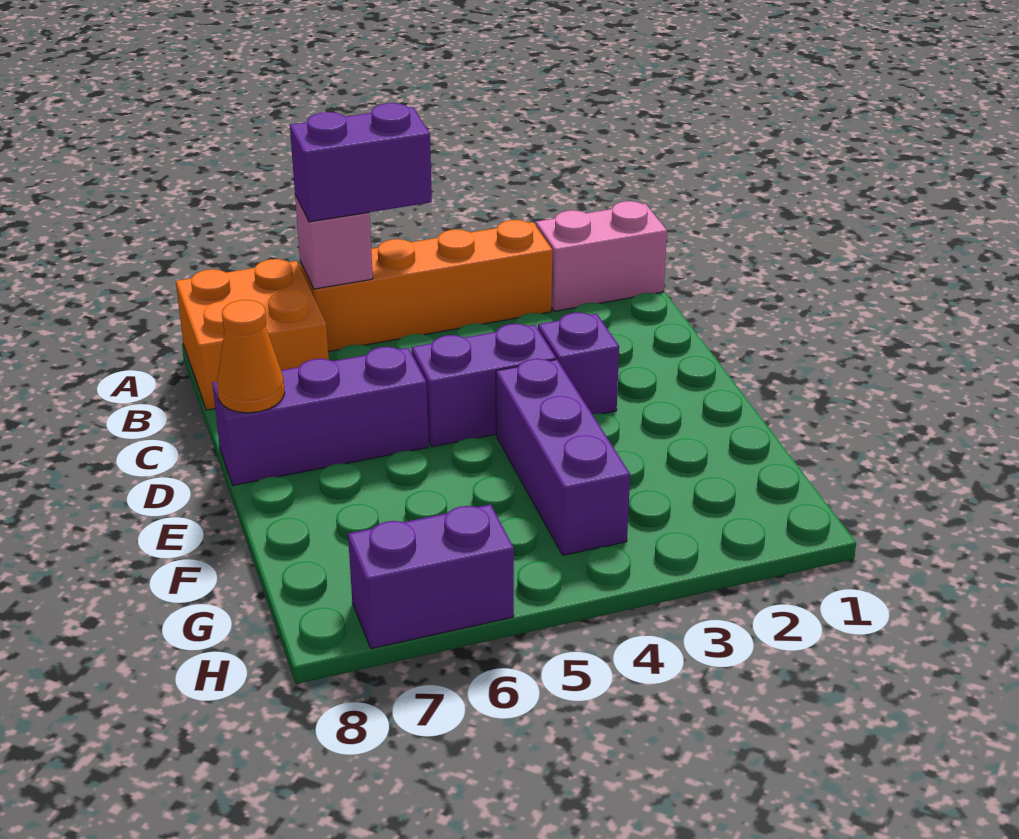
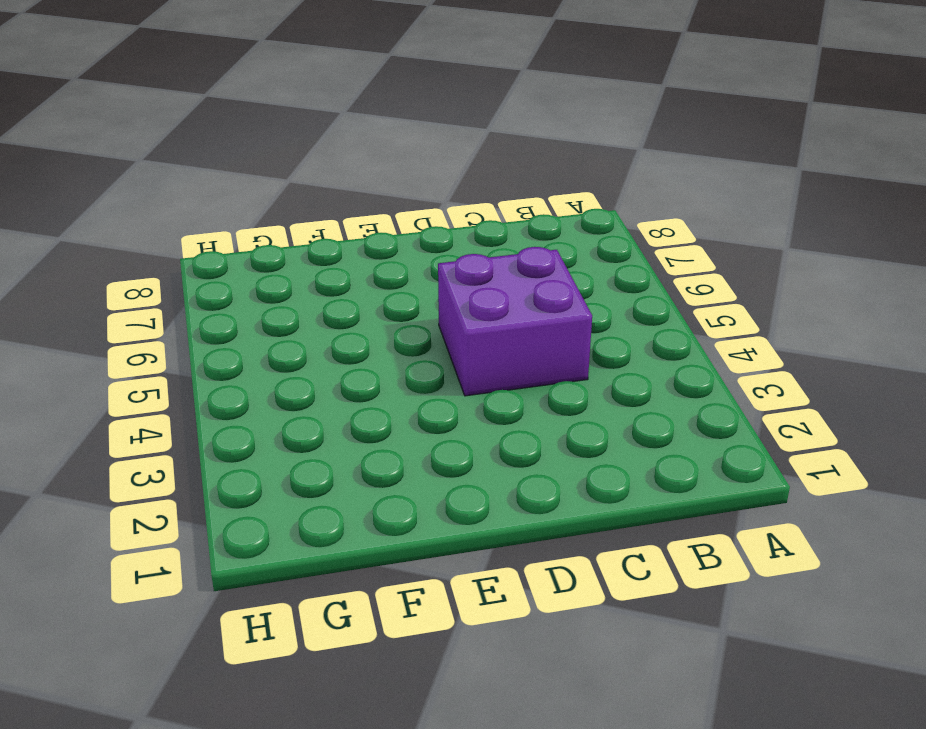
purple 2x2 brick [438,247,592,396] -> purple 1x2 brick [411,324,556,447]
none -> pink 1x2 brick [536,201,667,311]
none -> orange 1x4 brick [300,220,552,352]

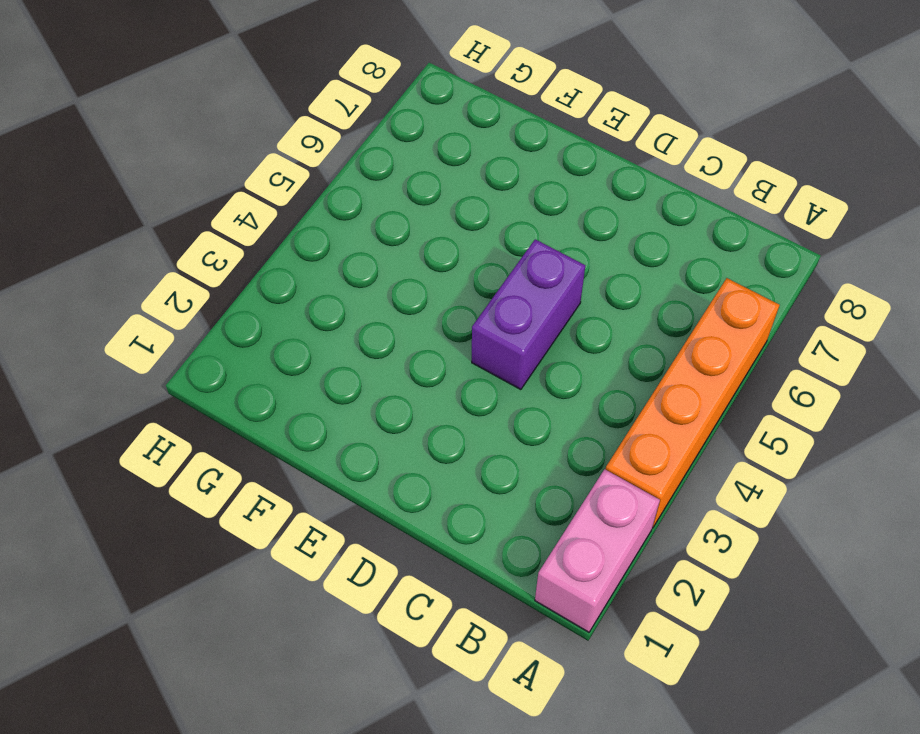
none -> orange 2x2 brick [176,259,329,410]
none -> purple 1x1 brick [538,312,619,414]

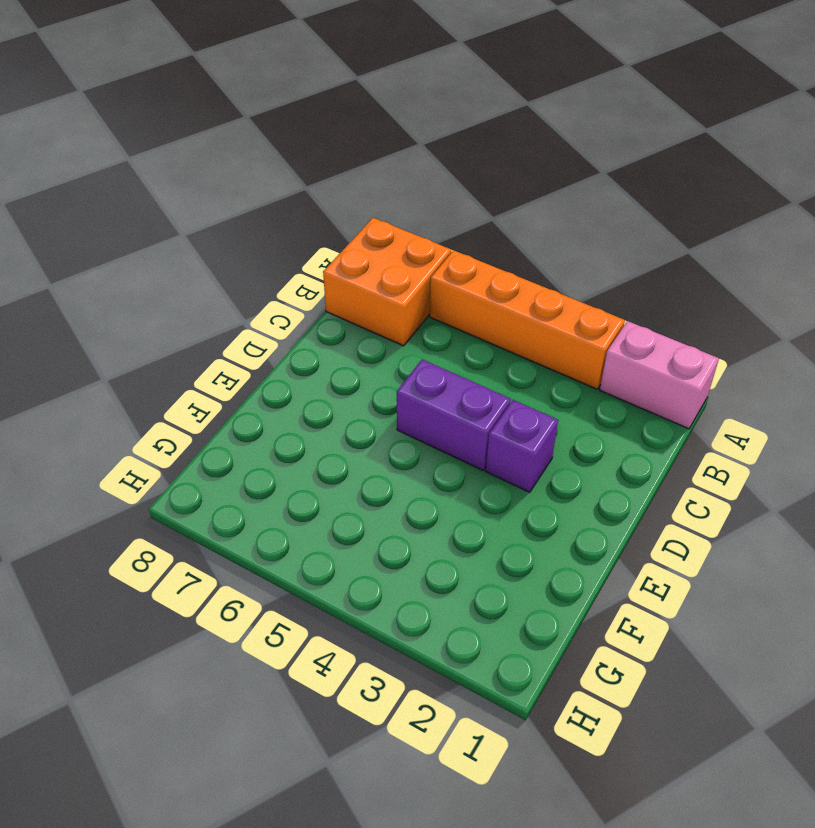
none -> purple 1x3 brick [213,347,428,485]
none -> purple 1x3 brick [496,359,630,555]

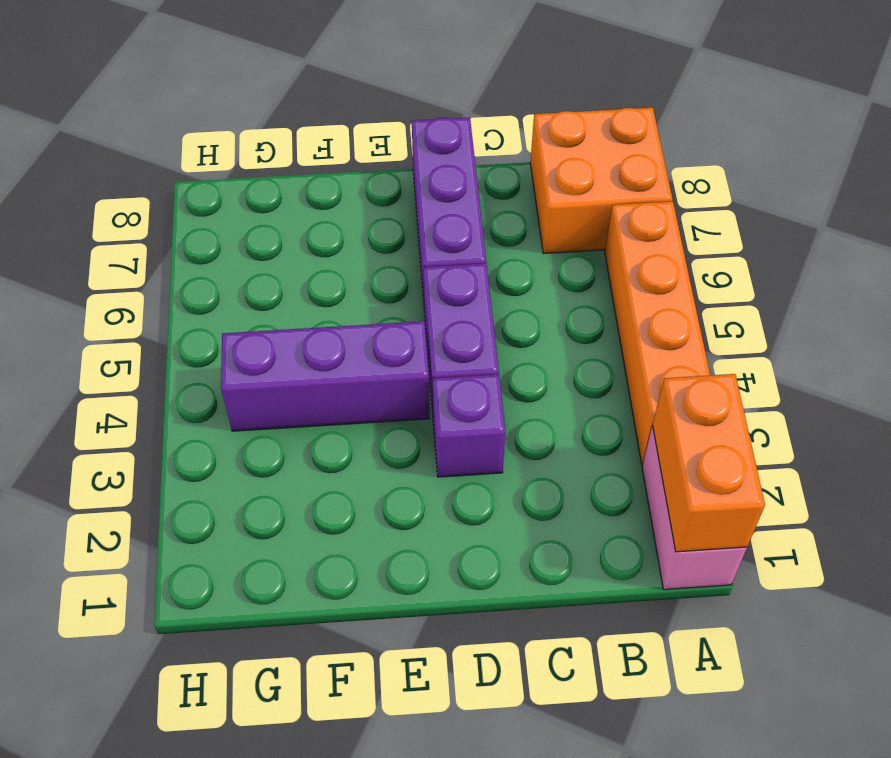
orange 1x2 brick [653,374,765,552] -> none
none -> purple 1x2 brick [348,504,514,649]
none -> pink 1x1 brick [295,195,373,289]

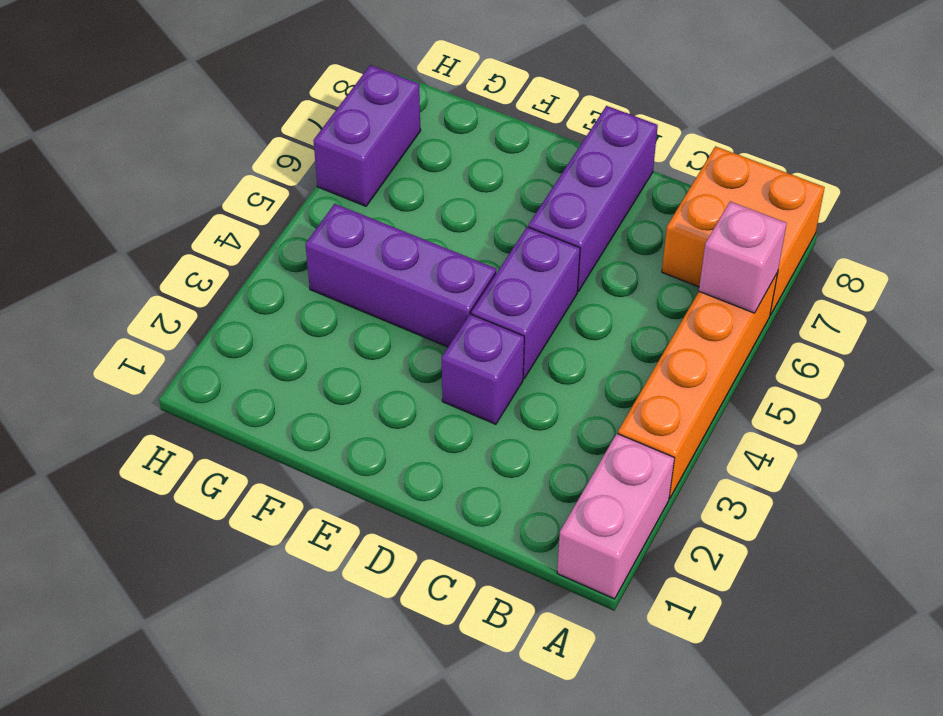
none -> orange 1x1 cone [217,300,285,413]
none -> purple 1x2 brick [290,103,432,222]

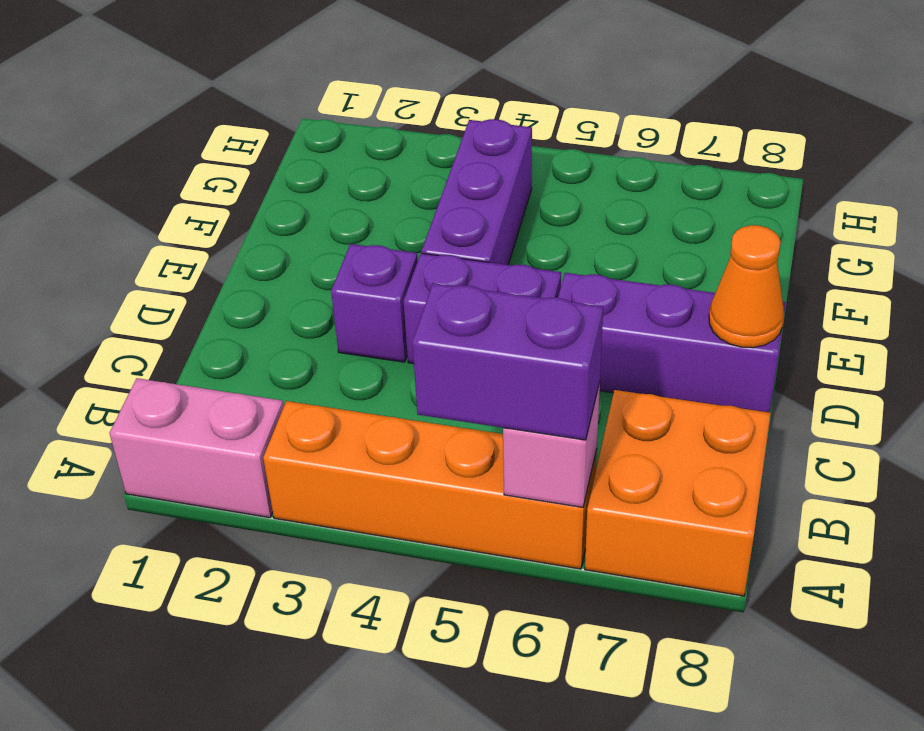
none -> purple 1x2 brick [348,504,514,649]

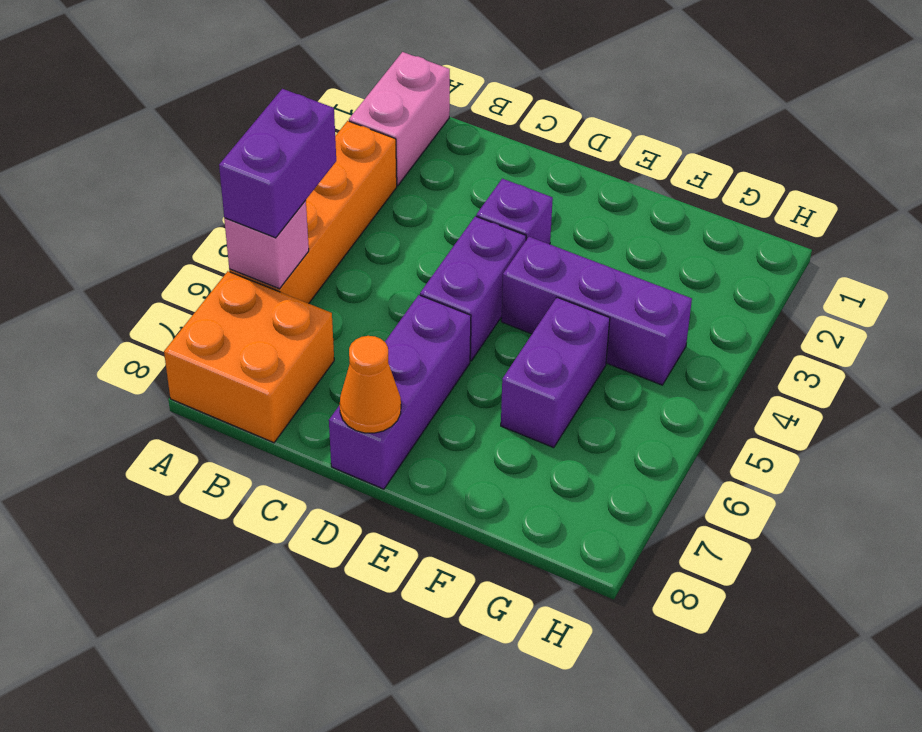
purple 1x2 brick [501,297,610,448] -> purple 1x2 brick moved to [348,504,514,649]

